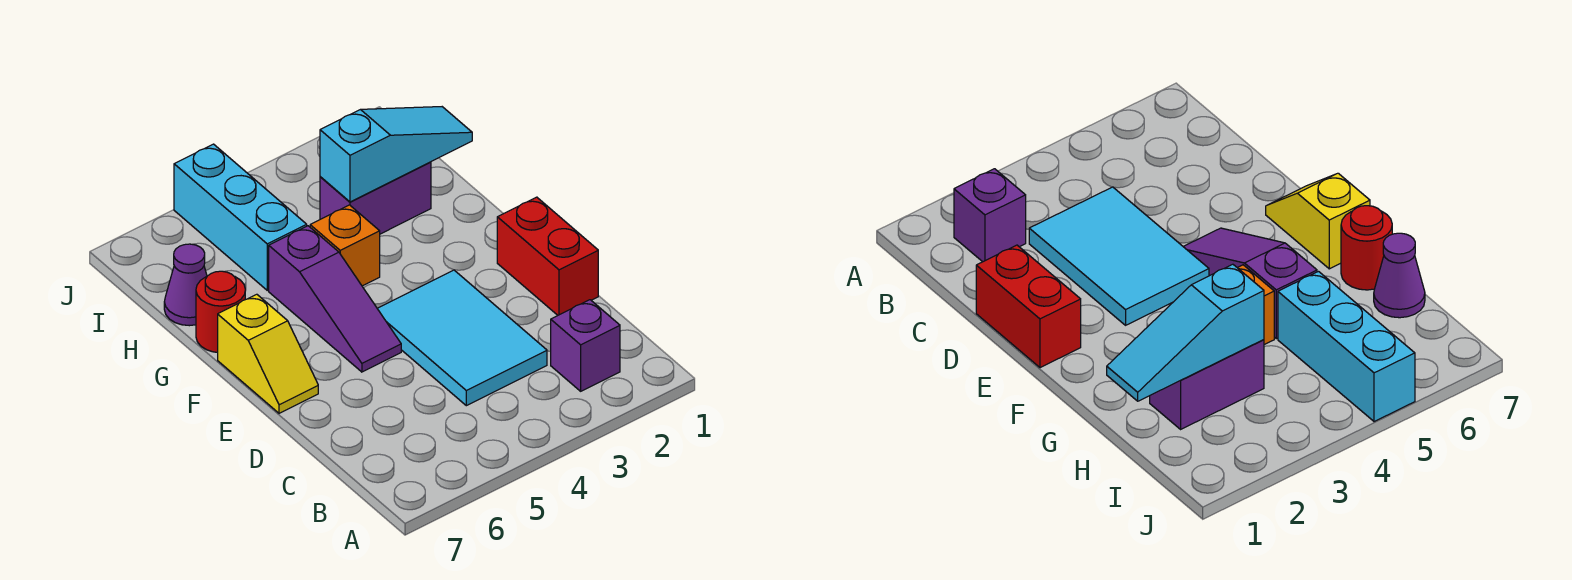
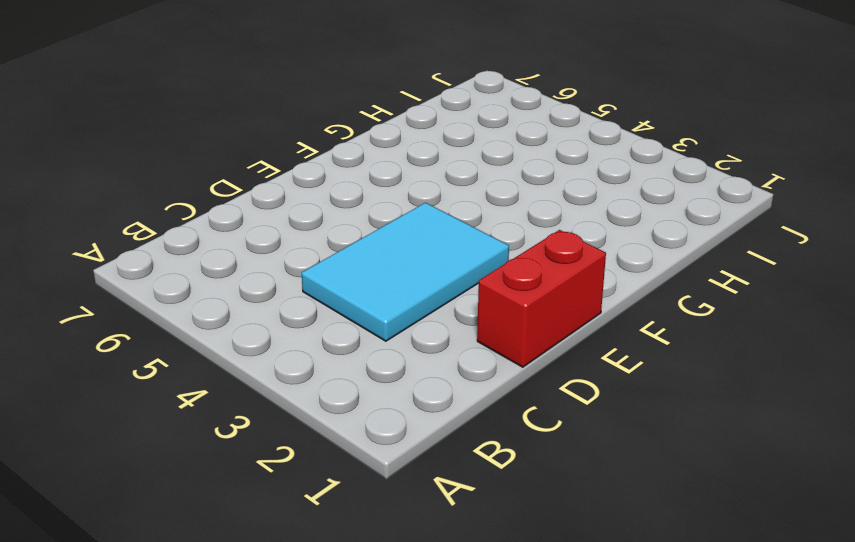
none -> purple 1x1 brick [551,300,620,391]
none -> purple 1x3 slope [269,226,401,372]

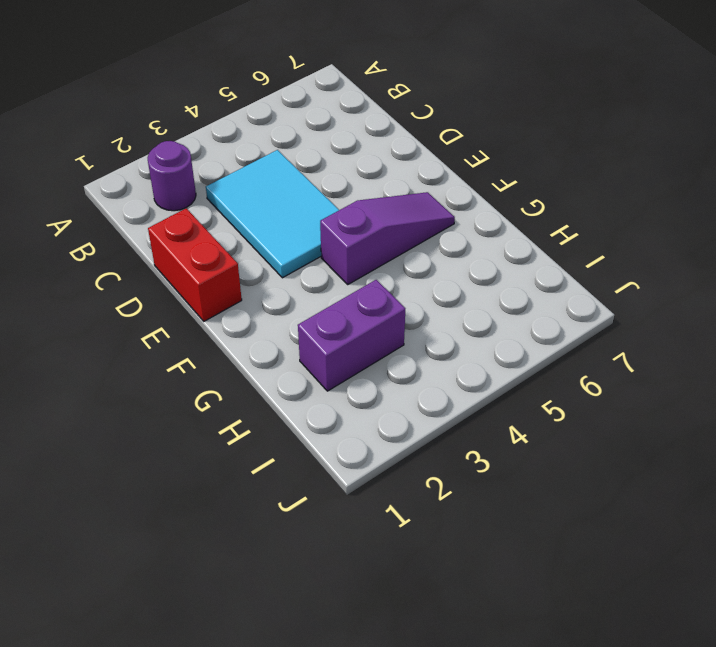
purple 1x1 round brick [148,141,196,211] -> purple 1x1 brick [551,300,620,391]
purple 1x3 slope [320,192,455,284] -> purple 1x3 slope turned to [269,226,401,372]
none -> yellow 1x2 slope [218,294,318,413]
none -> orange 1x1 brick [310,205,380,286]

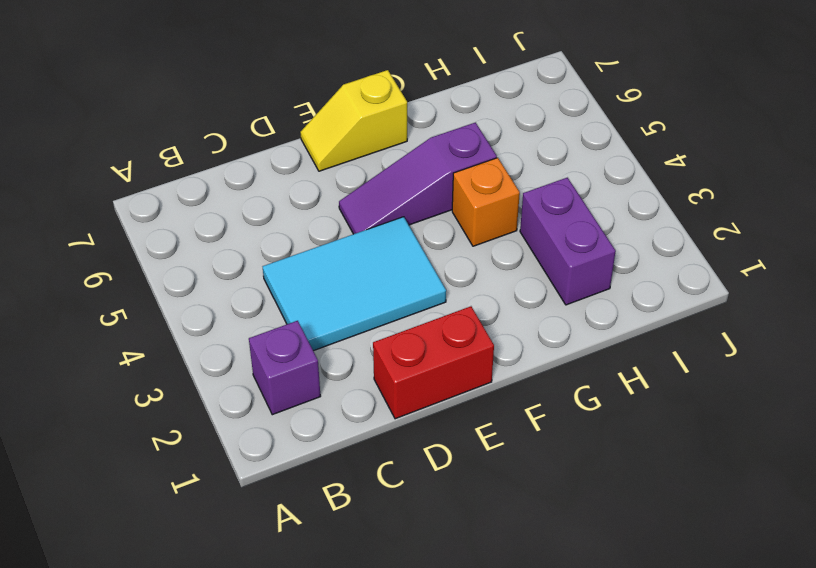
none -> red 1x1 round brick [196,271,245,352]
none -> cyan 1x3 brick [174,144,307,290]

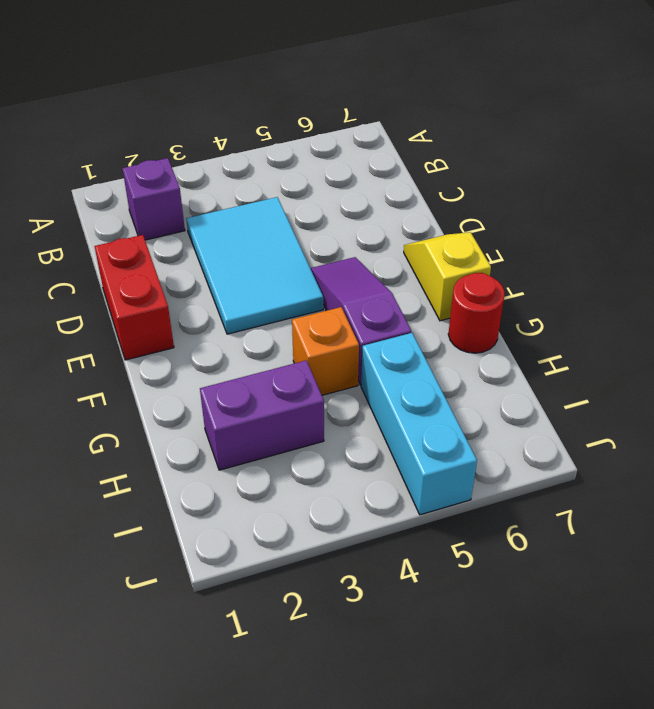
none -> purple 1x1 cone [164,244,207,326]
none -> cyan 1x3 slope [320,107,472,202]

